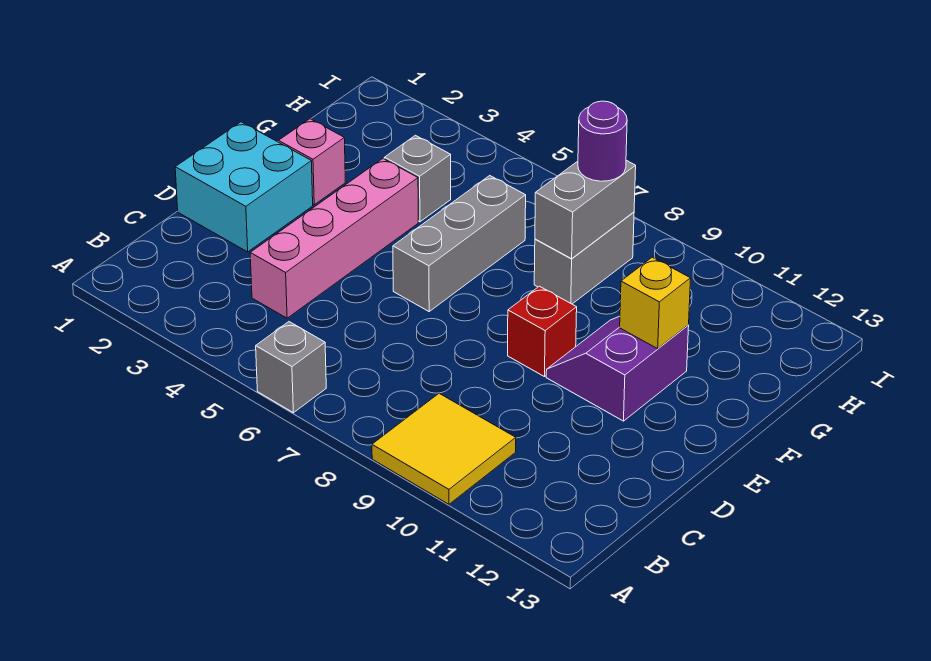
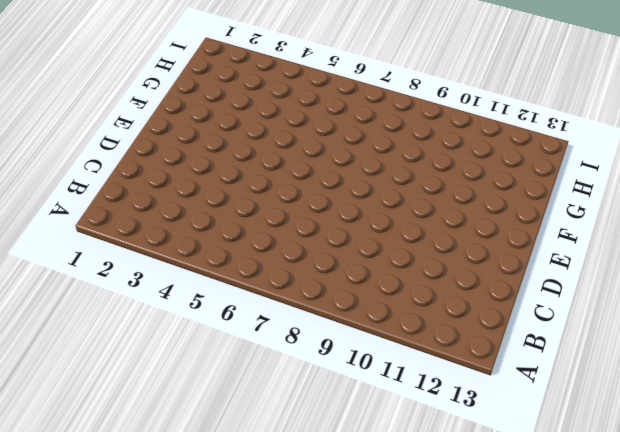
none -> grey 1x1 brick [256,322,326,413]
none -> yellow 2x2 tile [372,393,516,504]
none -> pink 1x4 brick [250,159,418,318]

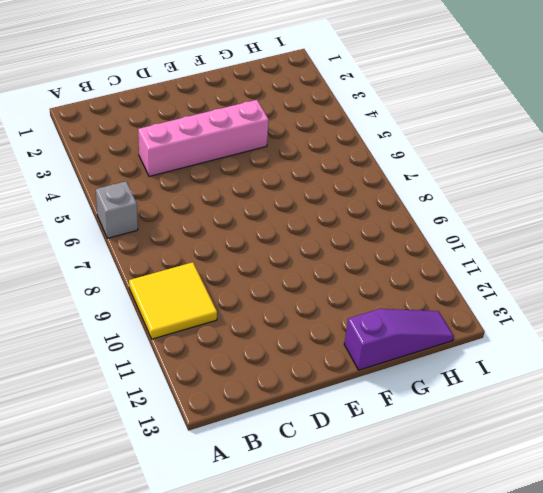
purple 1x3 slope [344,309,454,370] -> none
none -> cyan 2x2 brick [175,122,313,252]
none -> grey 1x3 brick [393,176,526,311]
none -> red 1x1 brick [508,286,577,377]

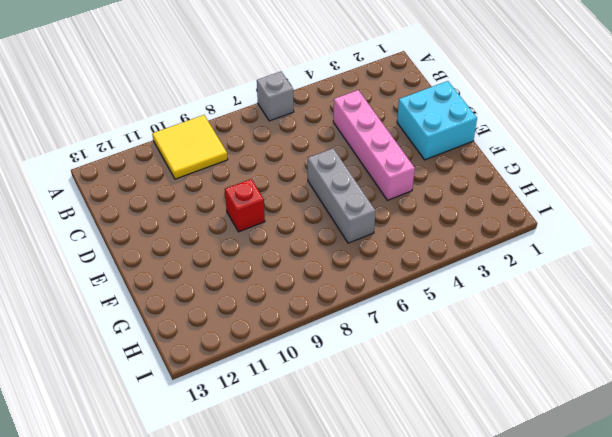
none -> purple 2x2 slope [546,316,689,421]
none -> pink 1x1 brick [279,119,345,205]
none -> grey 1x1 brick [384,135,451,222]

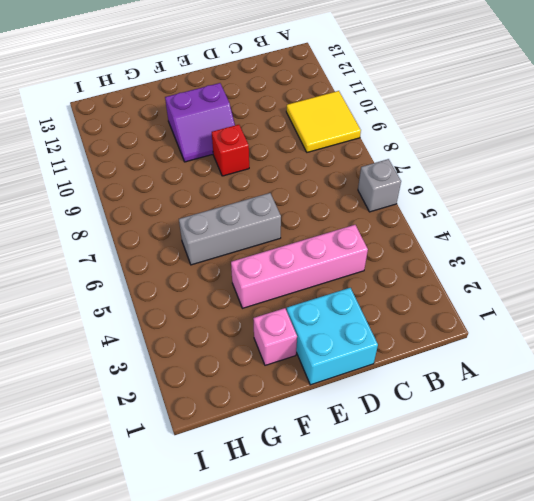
none -> grey 1x1 brick [384,135,451,222]
none -> grey 1x2 brick [534,212,634,304]
none -> yellow 1x1 brick [620,257,691,349]

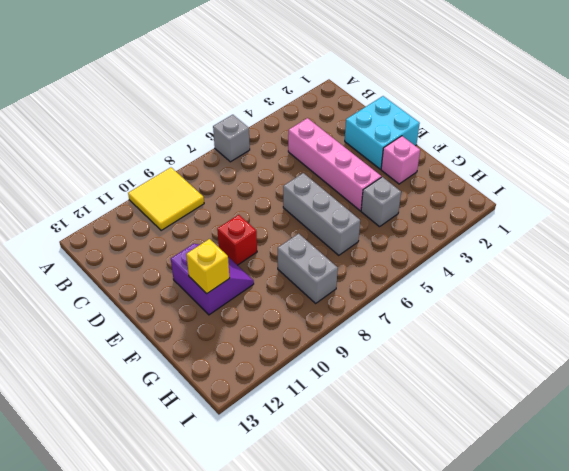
none -> grey 1x2 brick [535,160,636,259]
none -> purple 1x1 round brick [578,101,627,181]

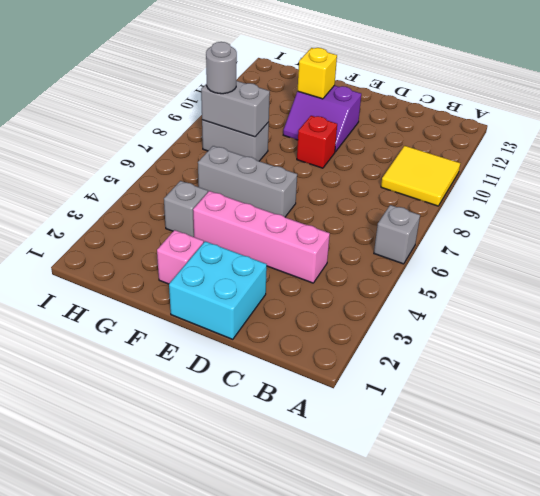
grey 1x1 round brick [206,42,237,94] -> purple 1x1 round brick [578,101,627,181]

